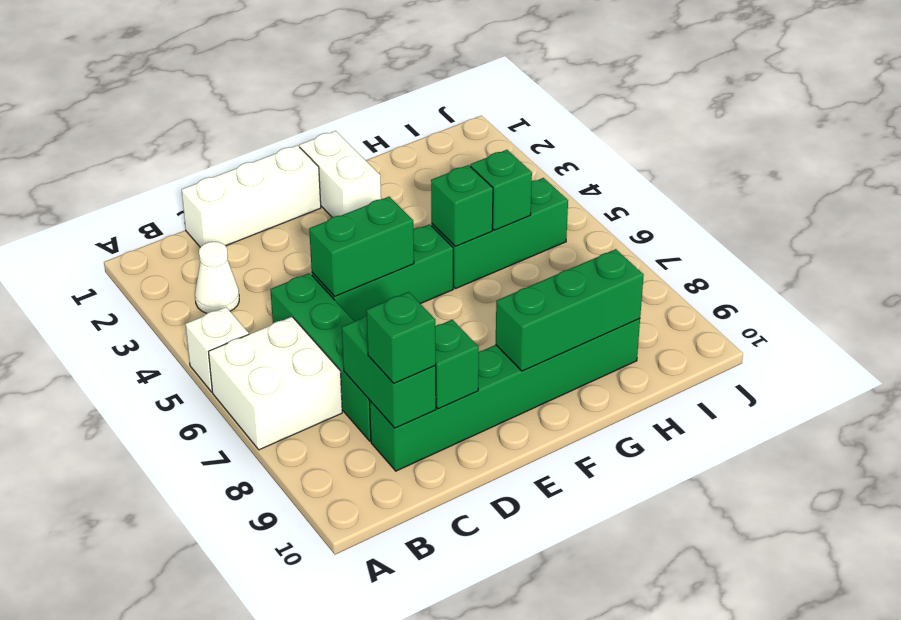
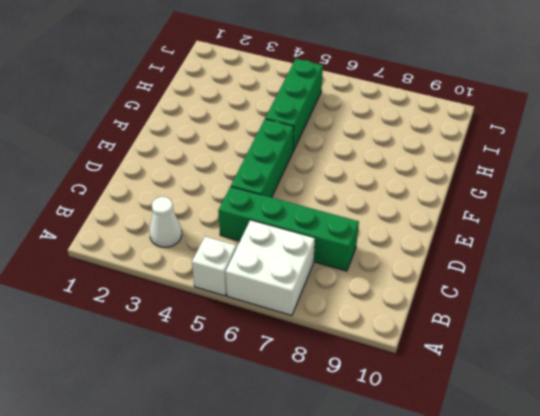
none -> white 1x3 brick [182,145,321,247]
none -> green 1x6 brick [370,319,640,471]
none -> white 1x2 brick [299,131,381,217]

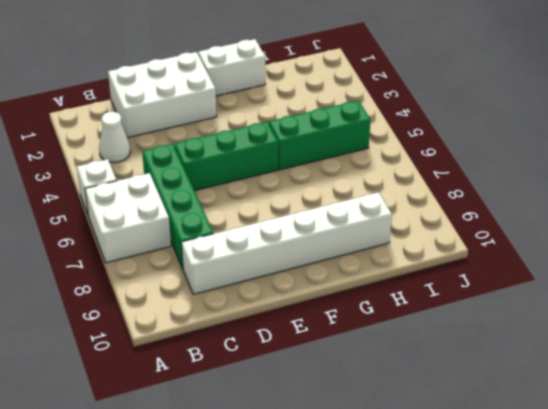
white 2x3 brick [108,52,217,138] -> white 1x3 brick [182,145,321,247]
white 1x6 brick [181,192,392,294] -> green 1x6 brick [370,319,640,471]
white 1x2 brick [198,39,265,96] -> white 1x2 brick turned to [299,131,381,217]
none -> green 1x2 brick [342,315,436,428]
none -> green 1x2 brick [309,197,414,297]
none -> green 1x1 brick [435,320,479,409]

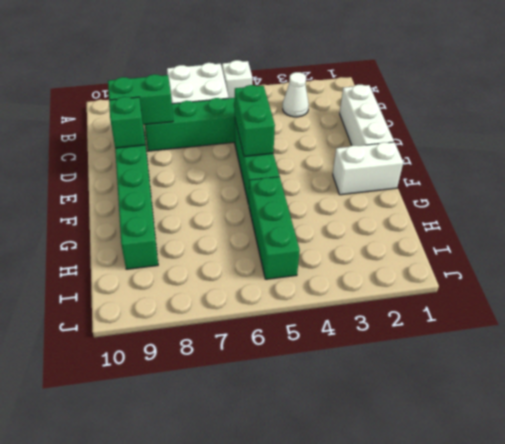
none -> green 1x3 brick [496,249,644,371]
none -> green 1x1 brick [431,165,493,246]
none -> green 1x1 brick [470,150,532,230]

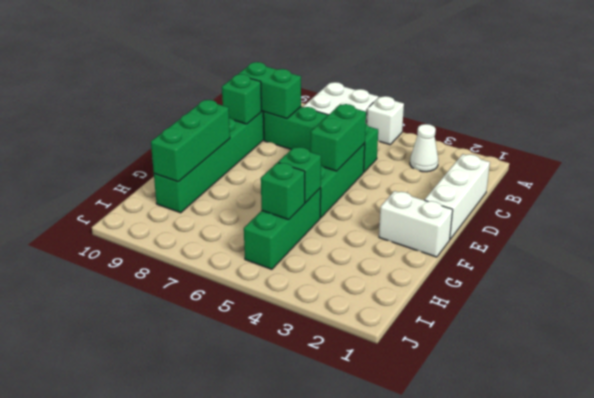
none -> green 1x1 brick [366,292,436,383]

